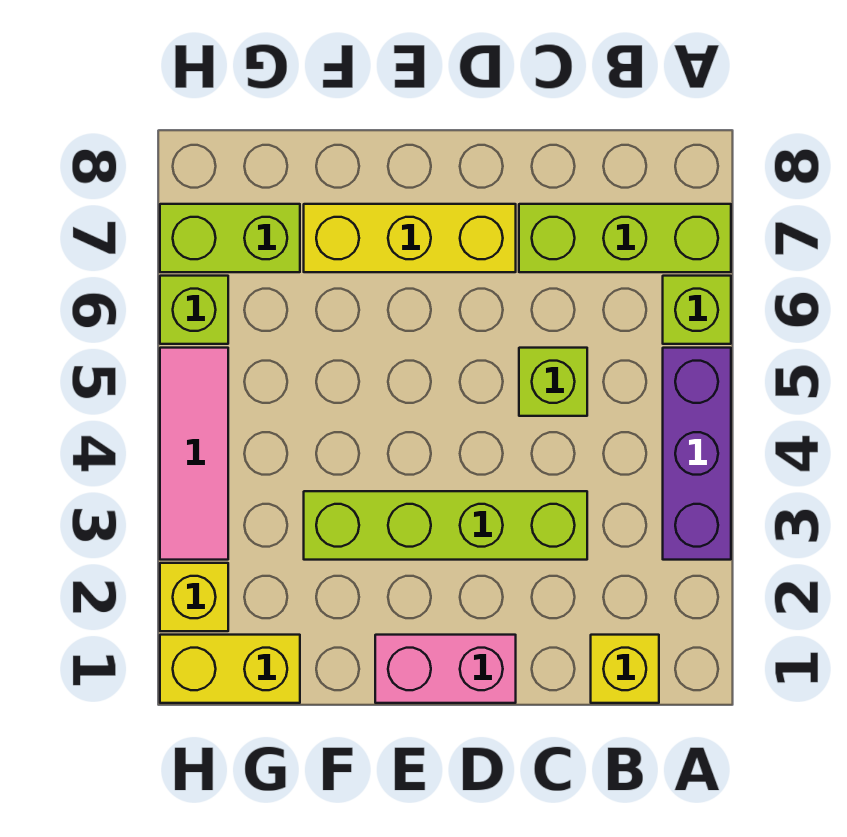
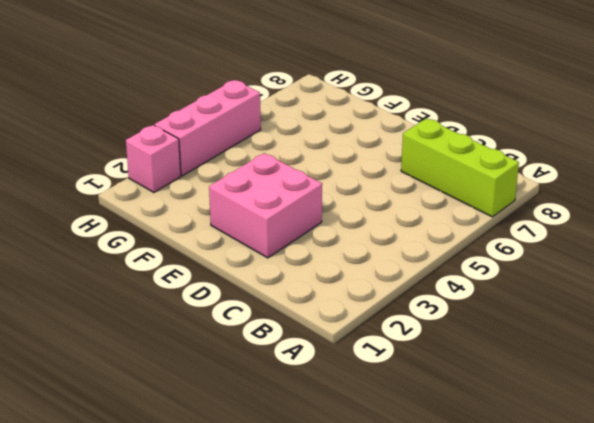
pink 2x2 brick [209,153,322,258] -> lime 1x4 brick [304,491,587,560]
pink 1x1 brick [126,125,181,192] -> yellow 1x1 brick [160,563,228,631]
pink 1x3 brick [154,80,261,176] -> pink 1x3 tile [160,348,228,560]
none -> purple 1x3 brick [663,348,731,560]
none -> lime 1x1 brick [663,276,731,344]
none -> yellow 1x1 brick [591,635,659,703]

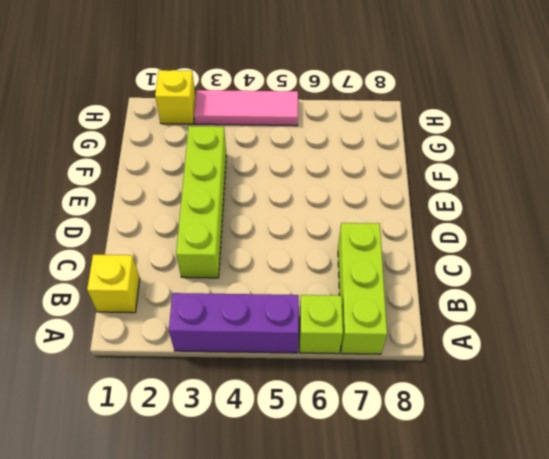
none -> lime 1x1 brick [519,348,587,416]
none -> pink 1x2 brick [375,635,516,703]
none -> yellow 1x3 brick [304,204,516,272]

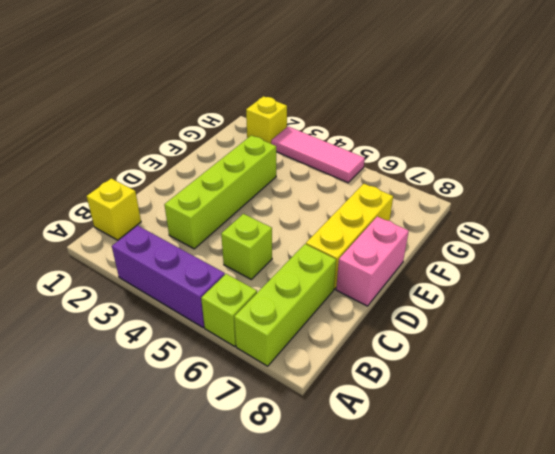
pink 1x2 brick [336,217,409,306] -> pink 1x2 brick moved to [375,635,516,703]
none -> yellow 1x2 brick [160,635,300,703]
none -> lime 1x2 brick [160,204,300,272]
none -> lime 1x1 brick [160,276,228,344]

